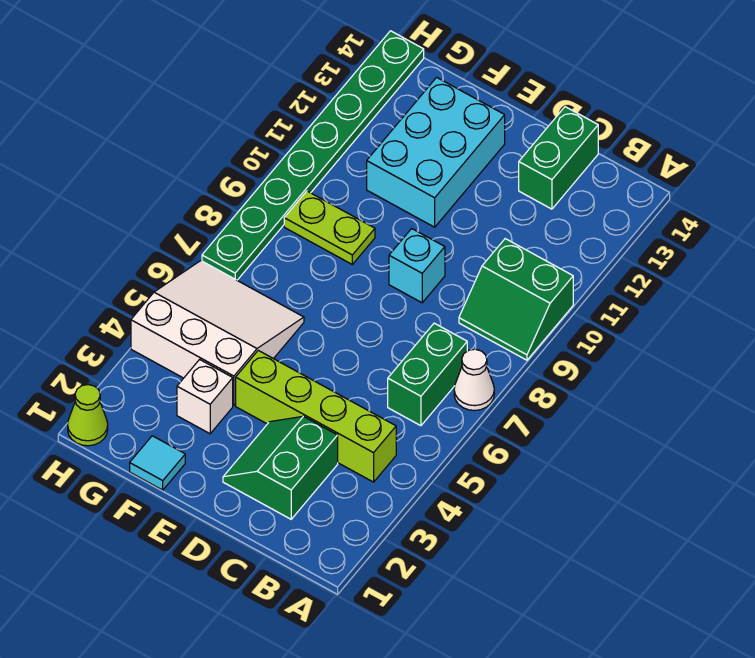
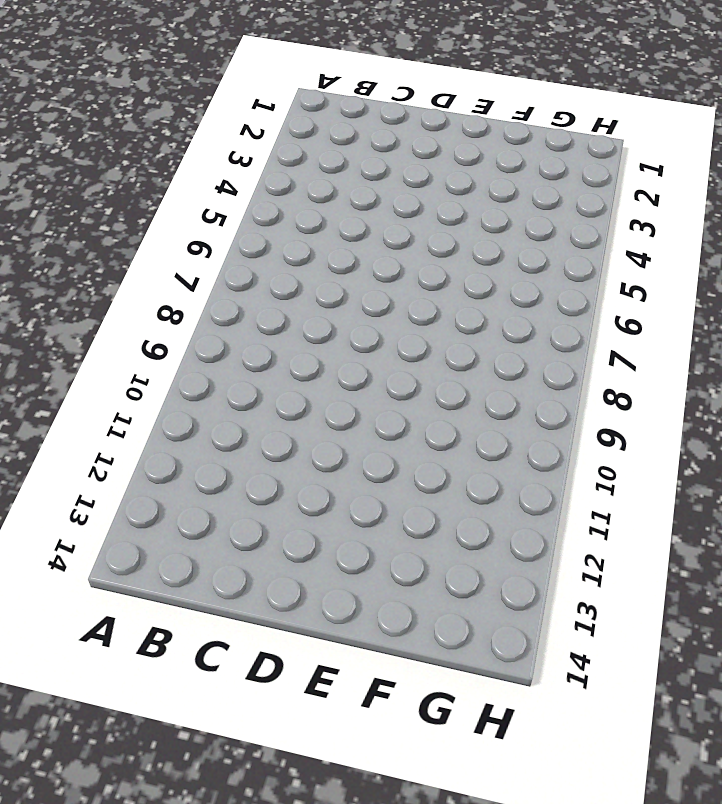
none -> white 1x1 cone [454,349,494,410]
none -> green 2x2 slope [459,239,573,360]
none -> lime 1x4 brick [236,350,396,482]

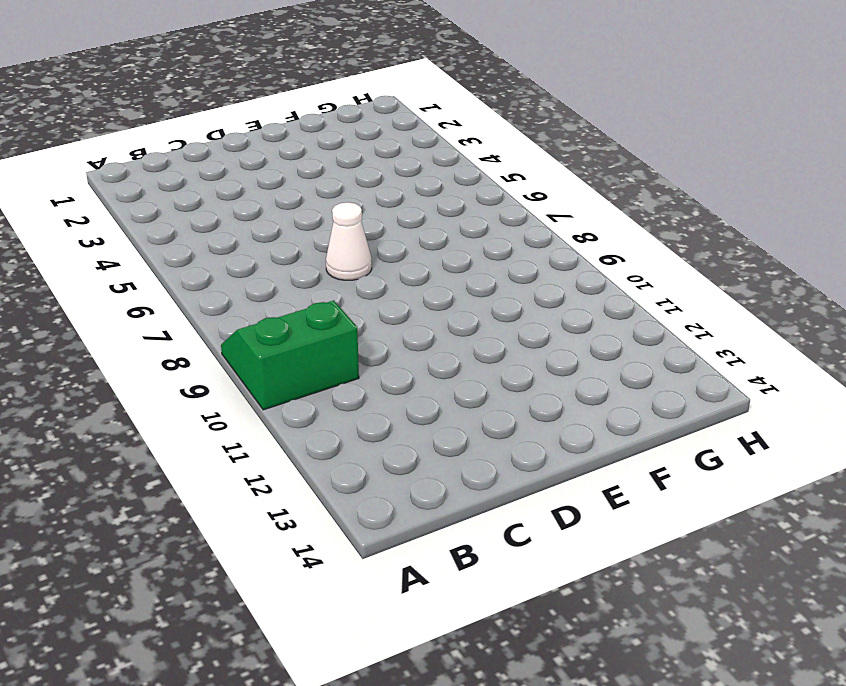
white 1x1 cone [326,202,372,280] -> white 1x1 cone moved to [454,349,494,410]
none -> lime 1x4 brick [236,350,396,482]
none -> green 1x2 brick [388,323,467,426]
none -> green 2x2 slope [223,416,338,519]

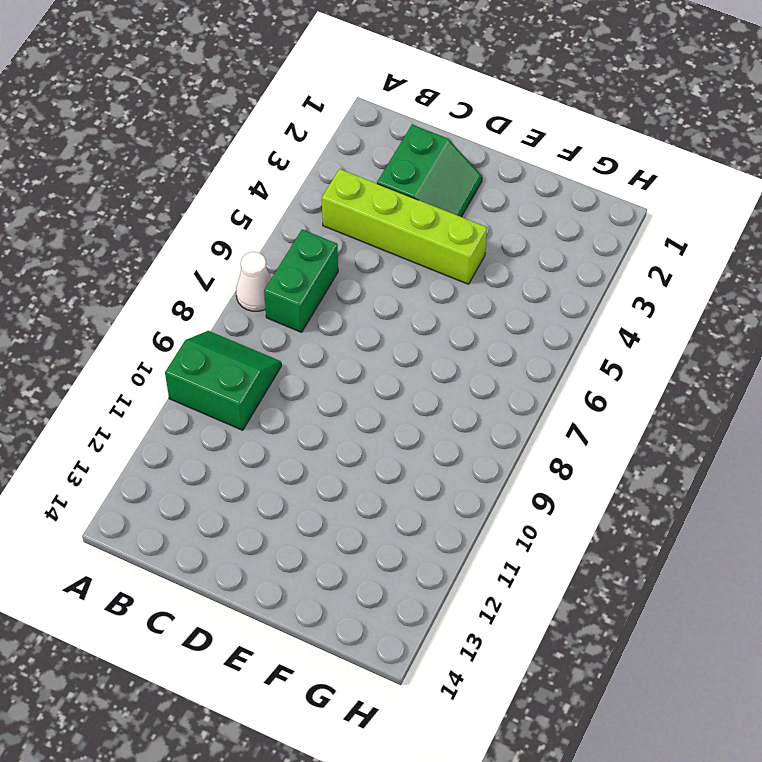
none -> green 1x2 brick [519,107,598,209]
none -> cyan 1x1 brick [389,229,445,303]
none -> cyan 2x3 brick [367,77,505,227]

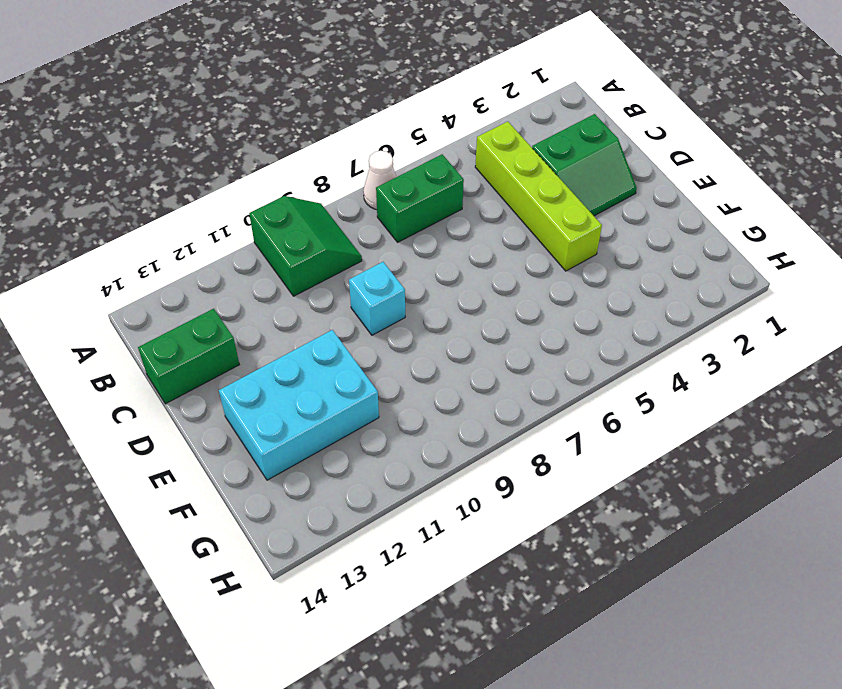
none -> cyan 1x1 tile [130,436,185,490]
none -> white 1x1 brick [177,359,233,434]
none -> white 3x3 slope [131,261,304,406]

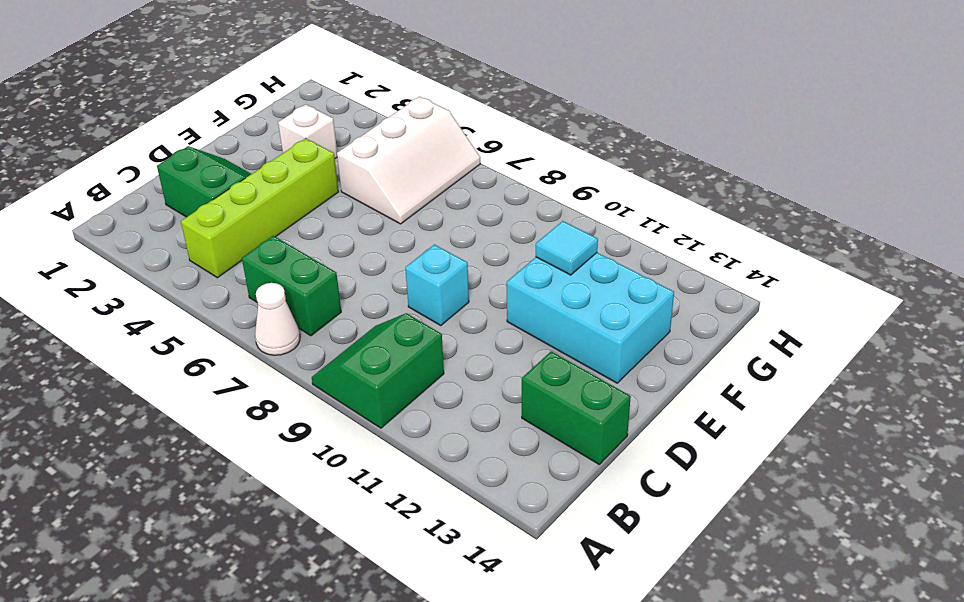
white 2x3 slope [337,97,480,224] -> white 3x3 slope [131,261,304,406]
cyan 1x1 tile [536,221,598,275] -> cyan 1x1 tile moved to [130,436,185,490]
none -> lime 1x2 plate [284,191,375,264]
none -> lime 1x1 cone [68,385,108,446]
none -> green 1x8 plate [202,31,424,280]

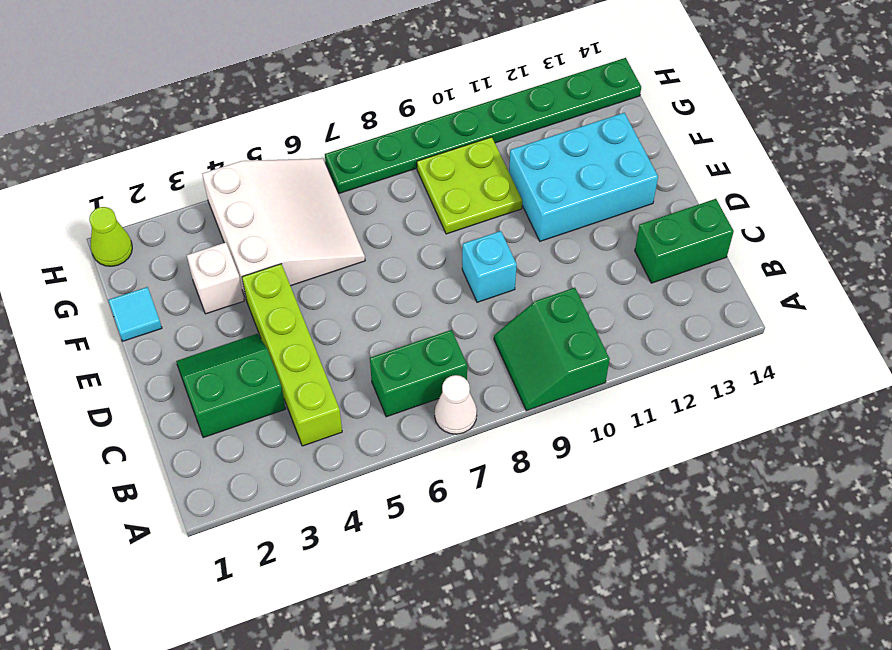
lime 2x2 plate [417,137,522,234] -> lime 1x2 plate [284,191,375,264]

